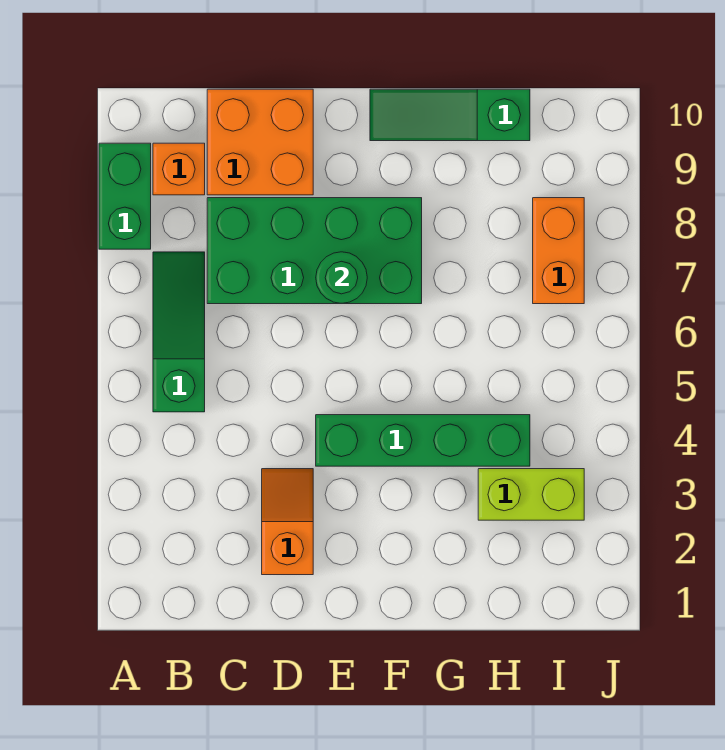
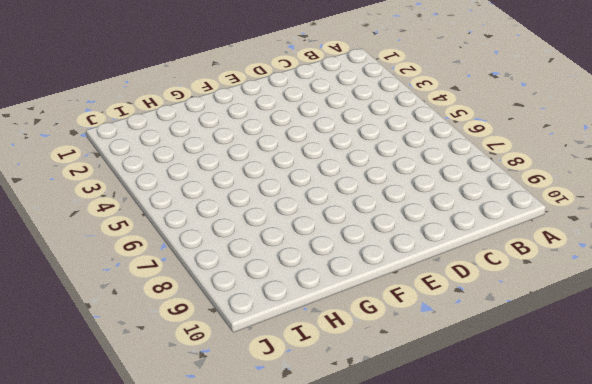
none -> green 1x2 brick [99,143,151,249]
none -> green 1x3 slope [153,252,205,412]

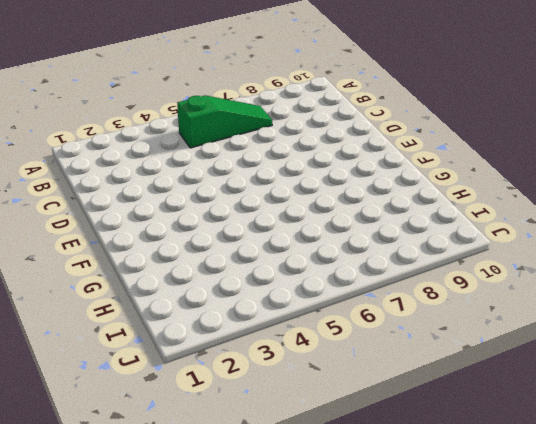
none -> green 1x2 brick [99,143,151,249]
none -> orange 1x1 brick [153,143,205,195]

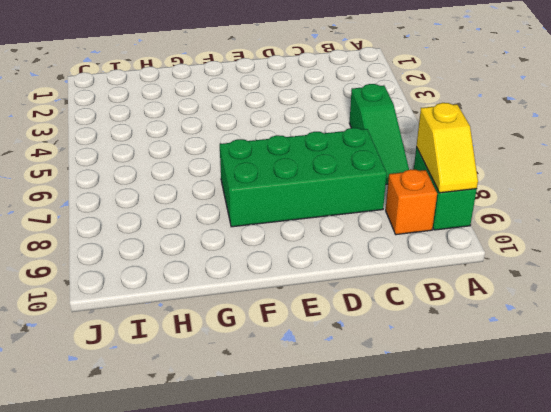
yellow 1x2 slope [416,103,478,193] -> none
none -> orange 2x2 brick [207,89,313,195]
none -> orange 1x2 slope [262,469,313,575]

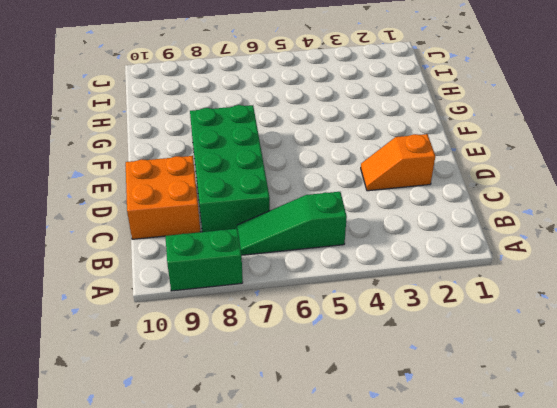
none -> orange 1x1 brick [153,143,205,195]
none -> green 1x4 brick [316,415,530,466]

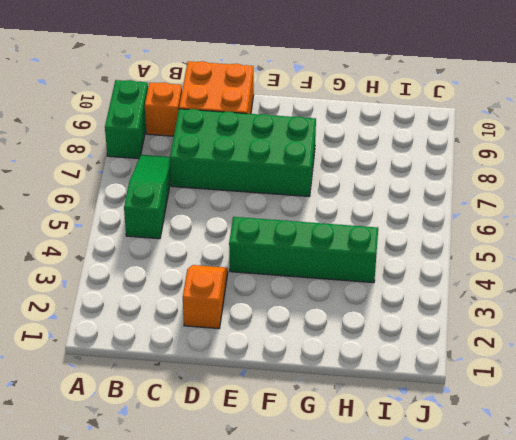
none -> green 1x3 slope [370,89,530,141]
none -> lime 1x2 brick [478,469,584,520]

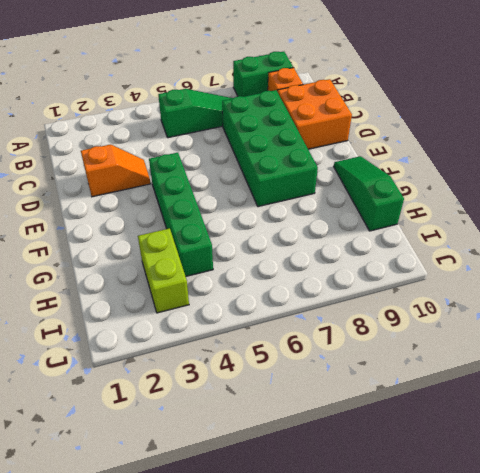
none -> orange 1x2 brick [533,198,584,304]
none -> green 1x1 round brick [316,252,367,303]

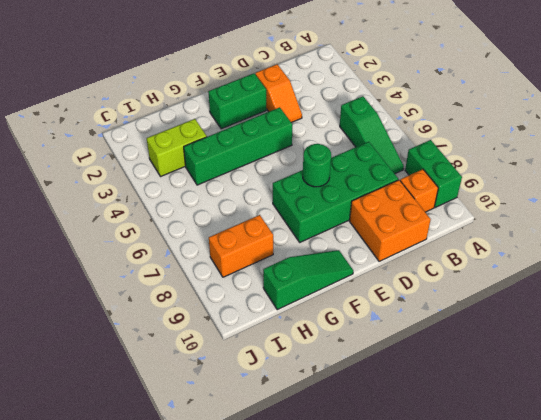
green 1x2 brick [208,73,266,129] -> none
orange 1x2 brick [209,215,273,277] -> orange 1x2 brick turned to [533,198,584,304]

